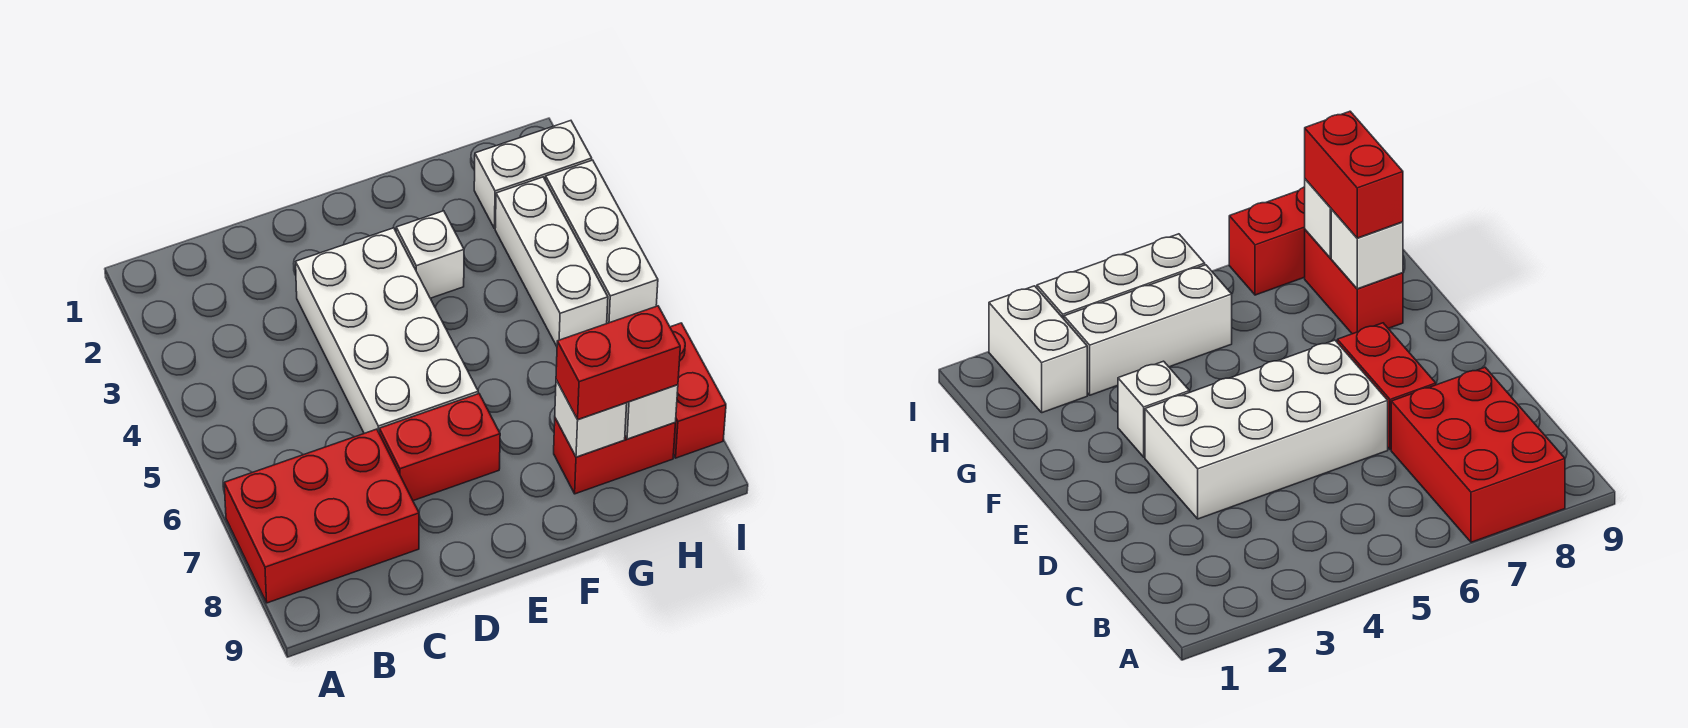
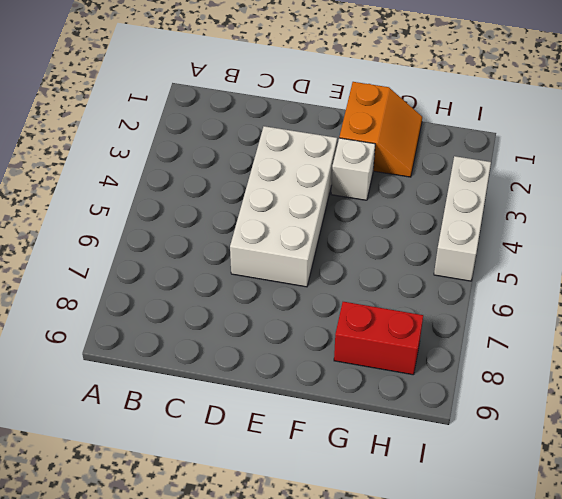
orange 2x2 slope [339,82,422,177] -> none
none -> red 2x3 brick [224,429,419,603]
none -> red 1x2 brick [379,394,500,501]
none -> white 1x2 brick [474,121,592,229]

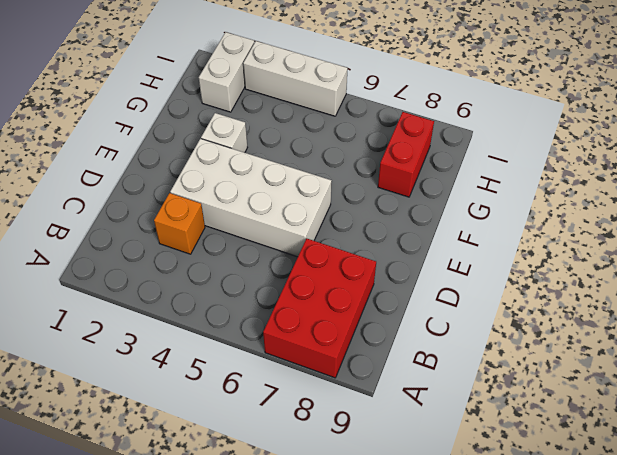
orange 1x1 brick [154,193,205,254] -> none
none -> red 1x2 brick [379,394,500,501]
none -> white 1x3 brick [495,177,608,346]
none -> red 1x2 brick [670,323,726,458]

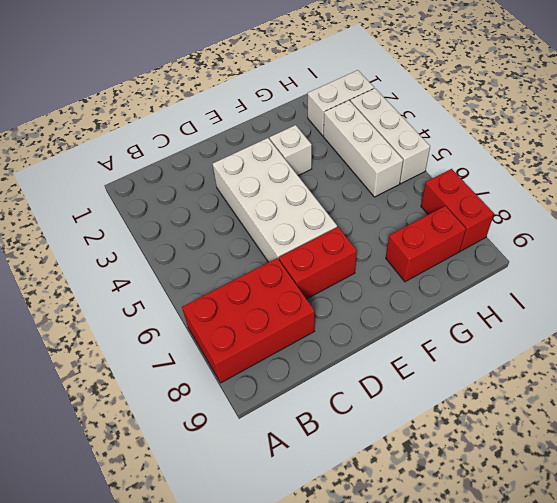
none -> white 1x1 brick [555,380,627,457]
none -> white 1x1 brick [625,385,678,439]
none -> red 1x2 brick [556,306,680,420]

